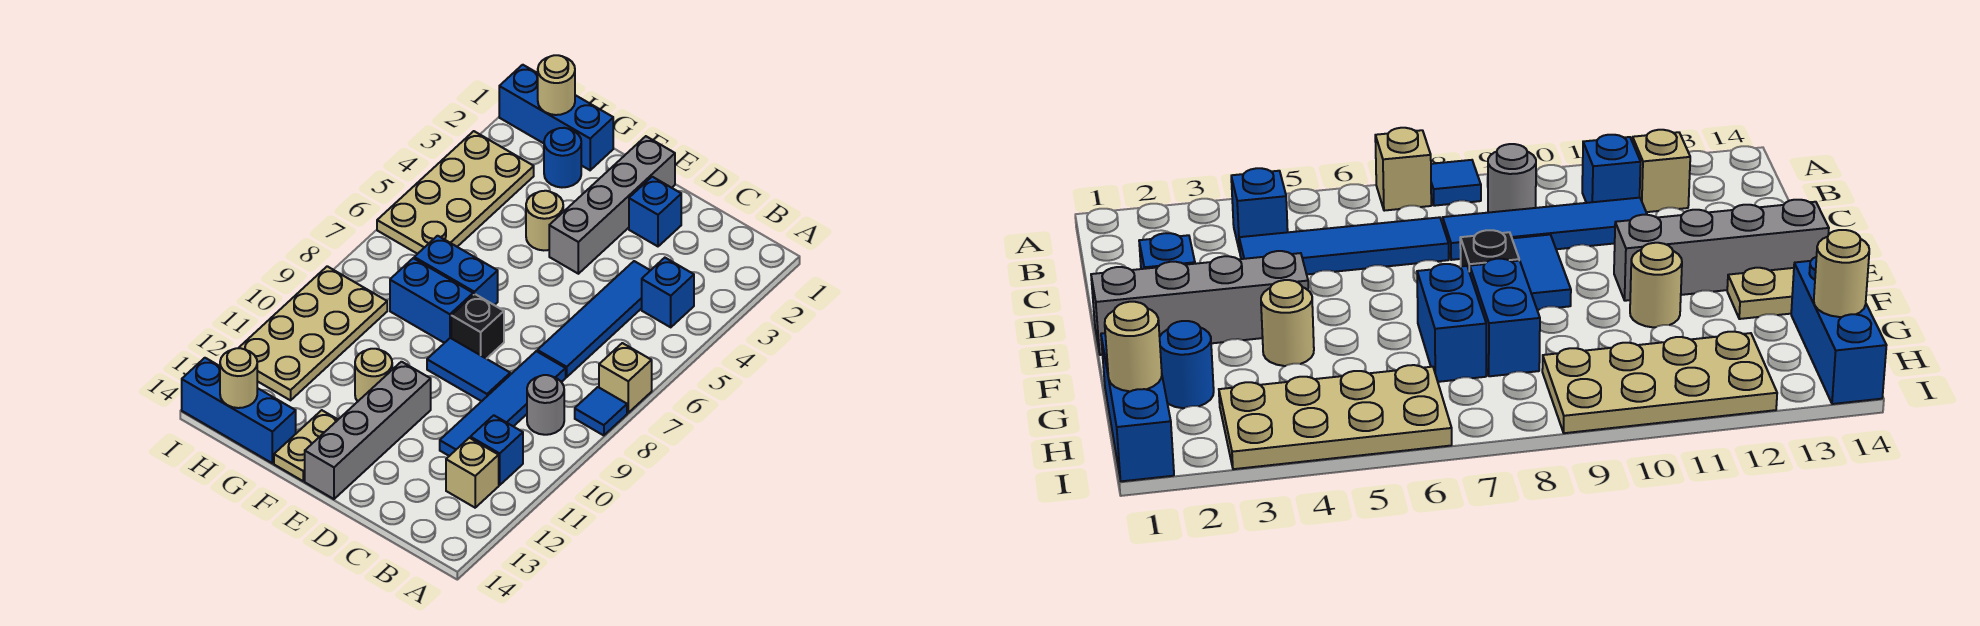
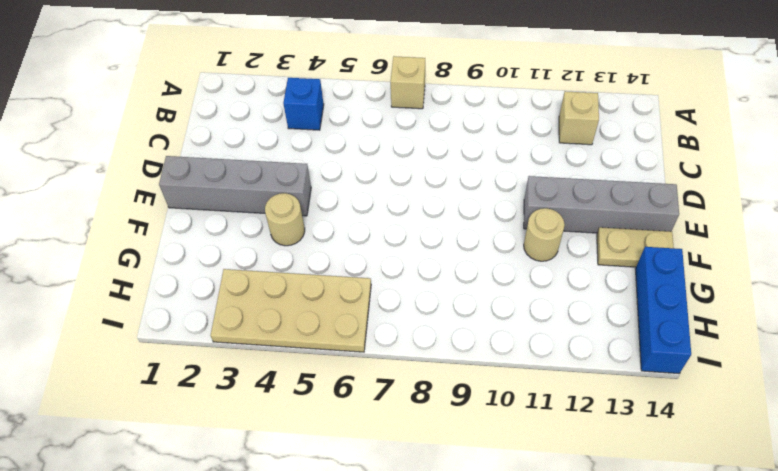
none -> blue 1x1 tile [575,387,627,435]
none -> grey 1x1 round brick [527,375,564,435]
none -> blue 1x1 brick [470,415,523,485]

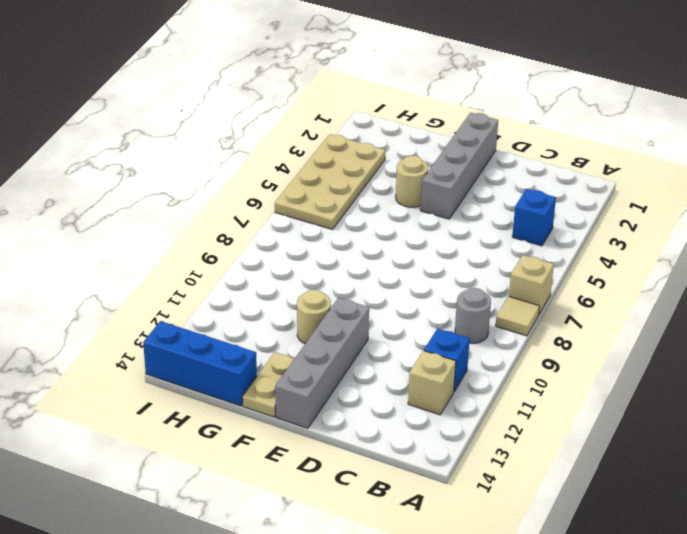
tan 1x1 tile [496,297,540,336] -> blue 1x1 tile [575,387,627,435]
none -> blue 1x4 tile [537,261,650,377]
none -> blue 1x4 tile [440,351,566,456]
none -> blue 1x1 brick [629,177,681,246]

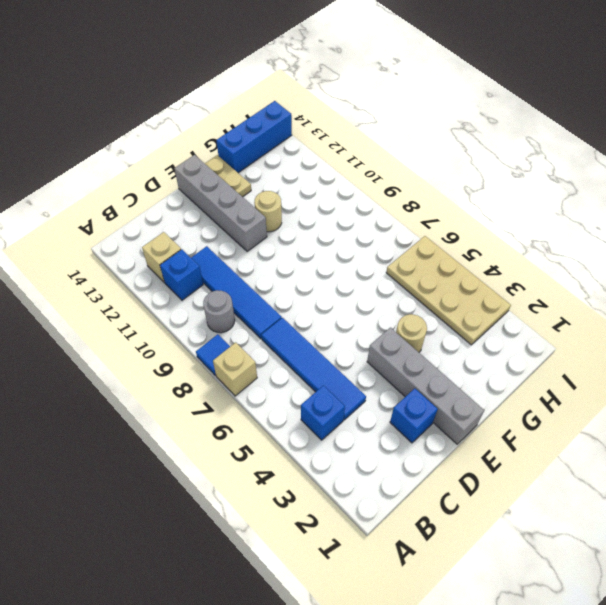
none -> blue 1x2 tile [427,338,510,401]
none -> black 1x1 brick [451,294,504,359]
none -> blue 1x2 brick [414,236,498,305]

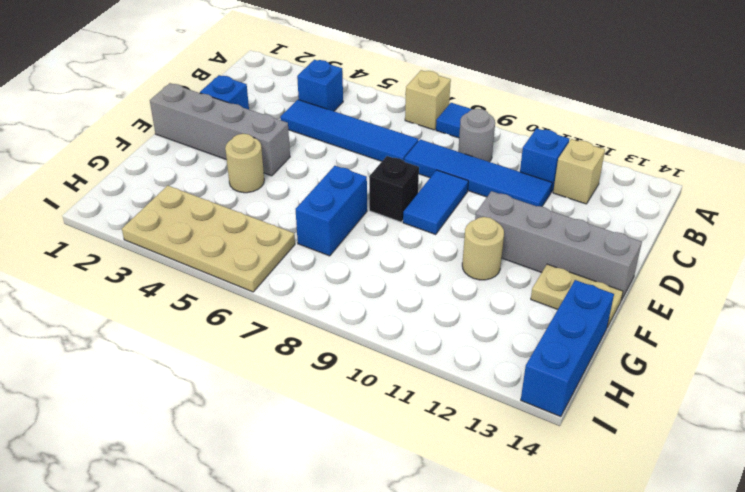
none -> blue 1x2 brick [390,258,473,343]
none -> blue 1x3 brick [499,65,613,170]
none -> blue 1x1 round brick [544,128,581,187]

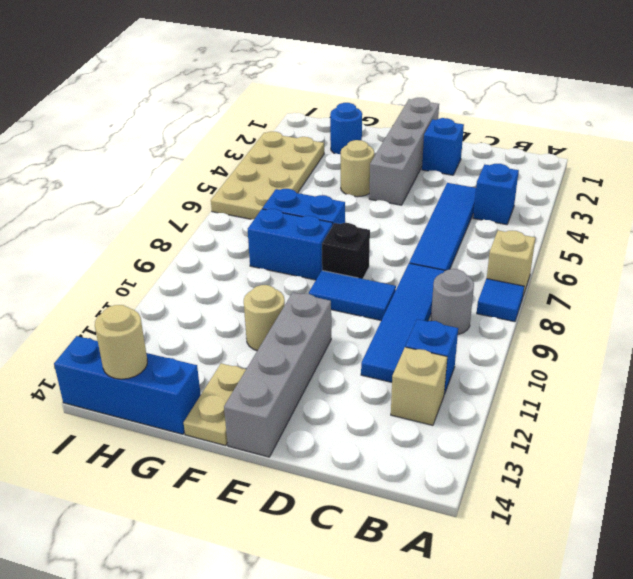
none -> blue 1x3 brick [499,65,613,170]
none -> tan 2x4 plate [239,266,387,400]
none -> tan 1x1 round brick [538,55,575,115]

